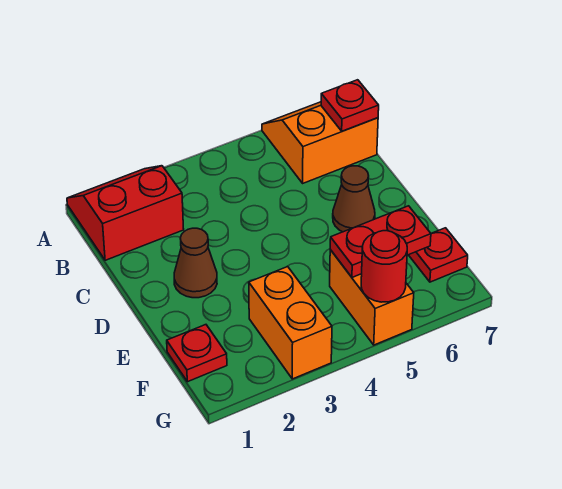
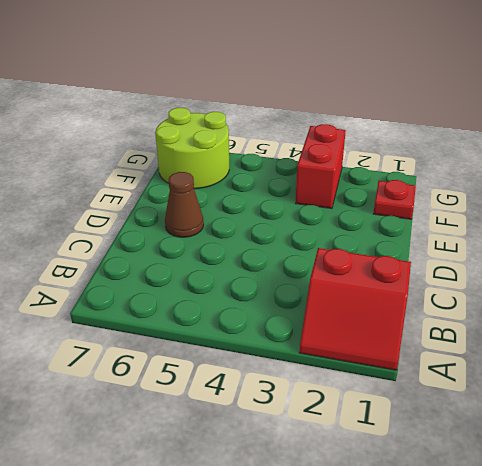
red 1x2 brick [295,124,346,208] -> orange 1x2 brick [249,267,332,379]
lime 2x2 round brick [155,108,229,189] -> red 1x1 plate [409,228,468,282]
none -> orange 2x2 slope [262,102,378,183]
none -> brown 1x1 cone [174,228,217,298]

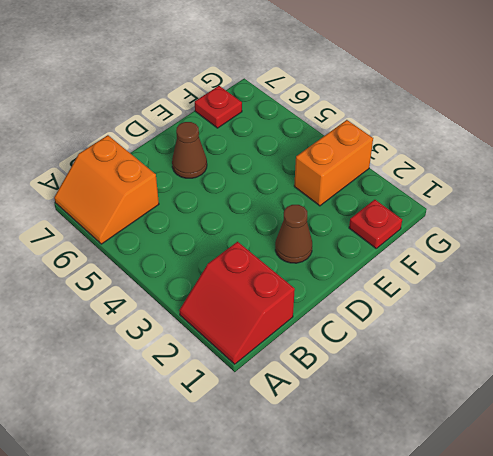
none -> orange 1x2 brick [330,250,414,345]
none -> red 1x1 plate [321,80,379,131]

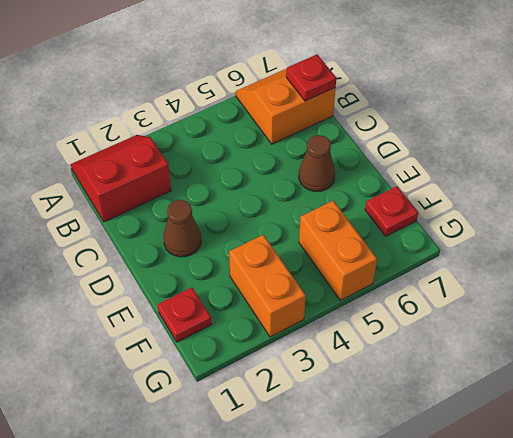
none -> red 1x2 plate [330,206,431,277]
none -> red 1x1 round brick [361,231,407,302]

